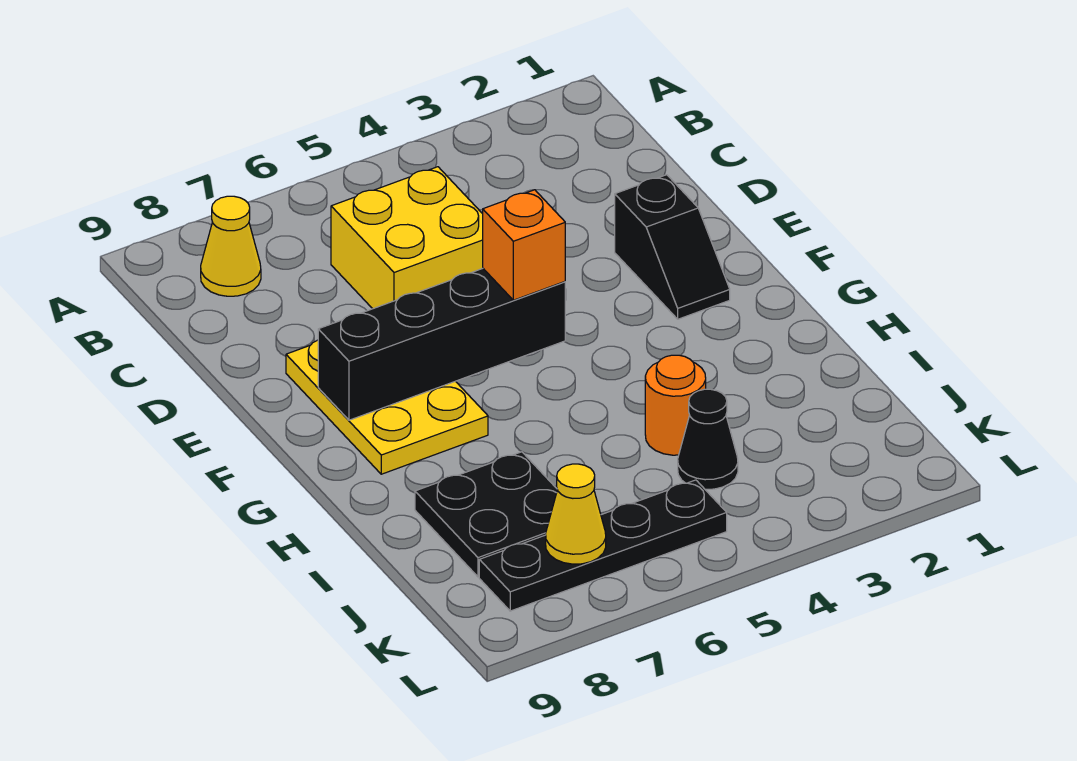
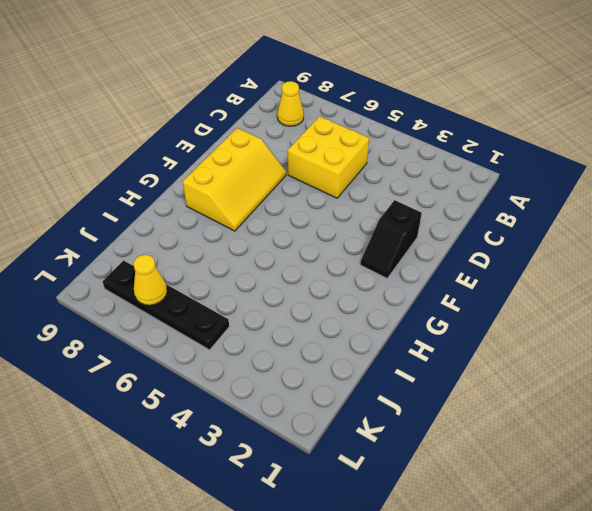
yellow 2x3 slope [183,128,286,231] -> yellow 2x3 plate [286,340,488,474]
none -> orange 1x1 round brick [645,355,706,455]
none -> black 2x2 plate [415,452,557,577]

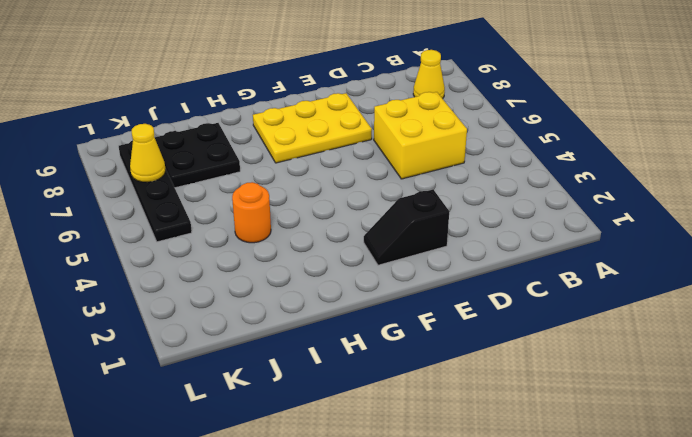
none -> black 1x1 cone [678,389,738,489]
none -> black 1x4 brick [318,269,565,420]

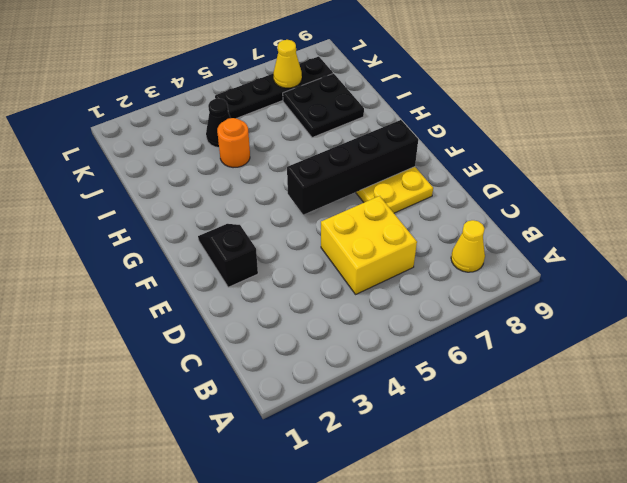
none -> orange 1x1 brick [483,190,565,300]

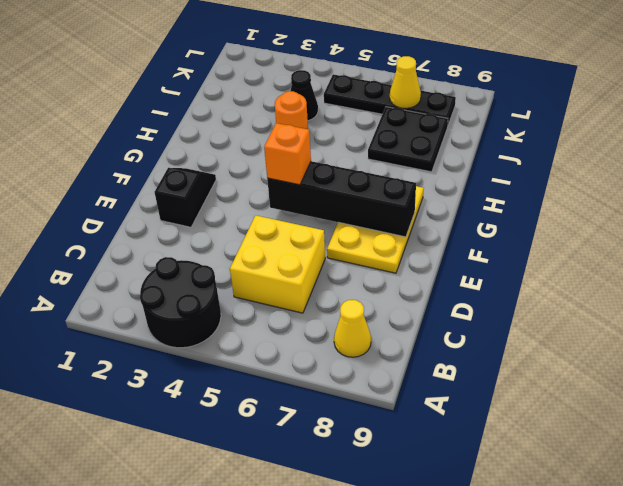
black 2x2 round brick [140,257,221,348] -> none

